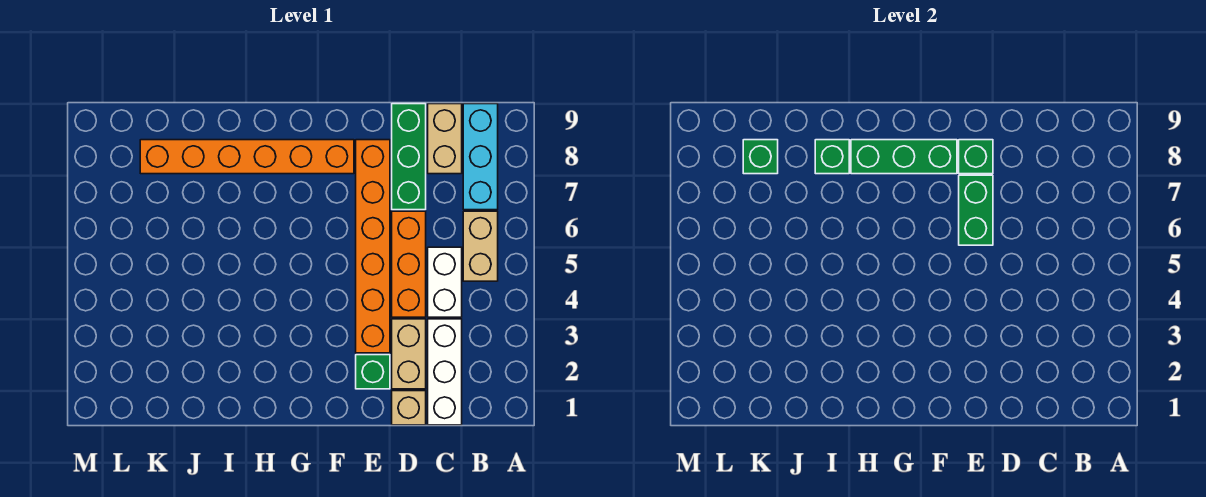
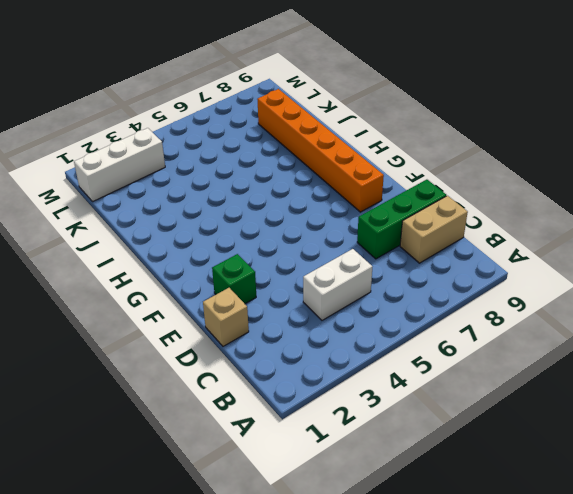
white 1x3 brick [74,128,165,201] -> white 1x3 brick moved to [428,319,462,425]
none -> tan 1x2 brick [463,211,498,281]
none -> cyan 1x3 brick [463,104,498,210]
none -> tan 1x2 brick [392,319,426,389]

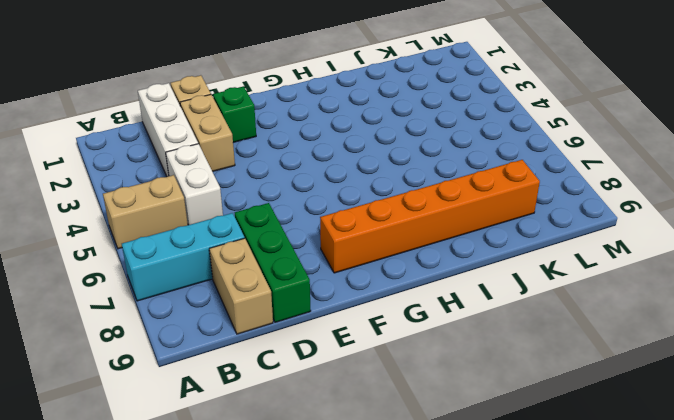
tan 1x2 brick [103,175,188,249] -> tan 1x2 brick turned to [463,211,498,281]
cyan 1x3 brick [122,213,245,301] -> cyan 1x3 brick turned to [463,104,498,210]
none -> orange 1x3 brick [392,211,426,317]
none -> orange 1x6 brick [356,140,390,353]
none -> green 1x2 brick [959,175,993,245]

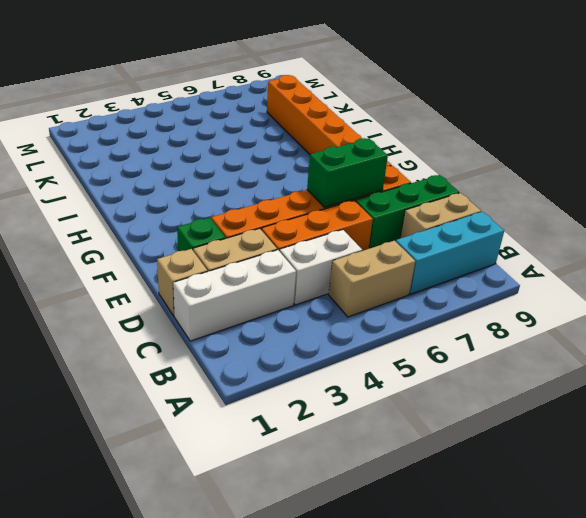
none -> green 1x1 brick [959,140,993,174]
none -> green 1x3 brick [851,140,957,174]
none -> green 1x1 brick [815,140,849,174]

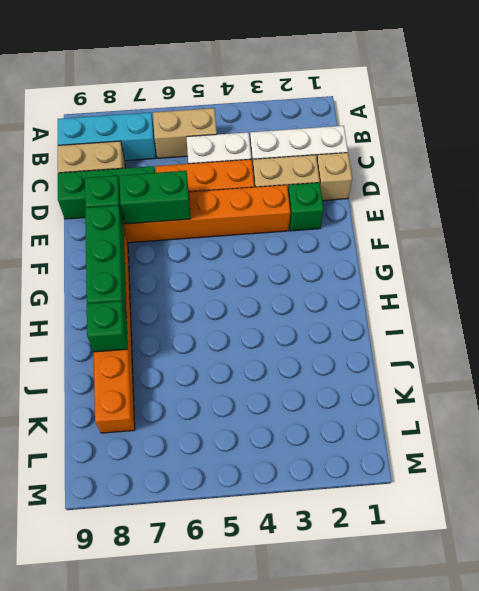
none -> green 1x1 brick [743,140,778,174]

